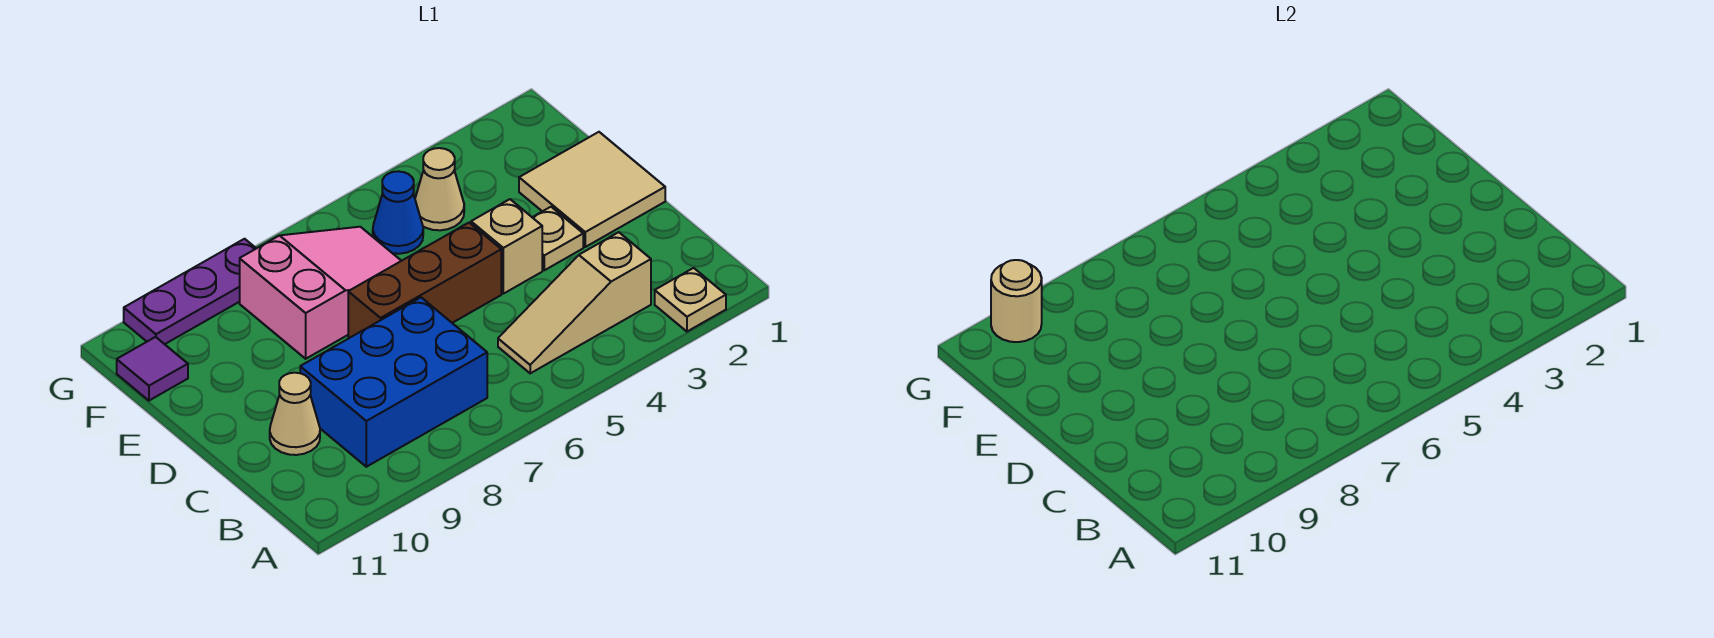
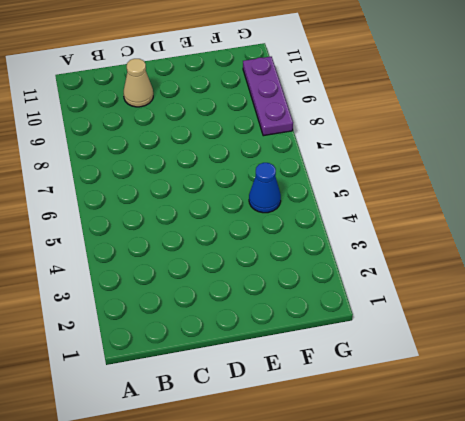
none -> tan 1x1 plate [655,268,726,332]
none -> tan 1x3 slope [498,232,651,373]
none -> blue 2x3 brick [300,298,487,467]

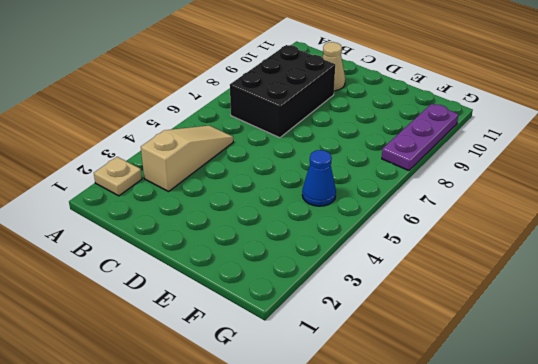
black 2x3 brick [230,45,335,138] -> blue 2x3 brick [300,298,487,467]
none -> tan 2x2 tile [519,132,665,247]
none -> tan 1x1 plate [532,207,583,270]
none -> tan 1x1 brick [471,199,542,294]

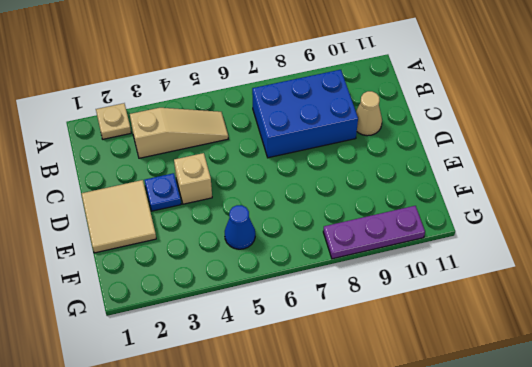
blue 1x1 plate [144,173,181,211] -> tan 1x1 plate [532,207,583,270]
none -> brown 1x3 brick [348,223,501,338]
none -> pink 2x3 slope [240,227,401,359]
none -> tan 1x1 cone [415,148,464,230]

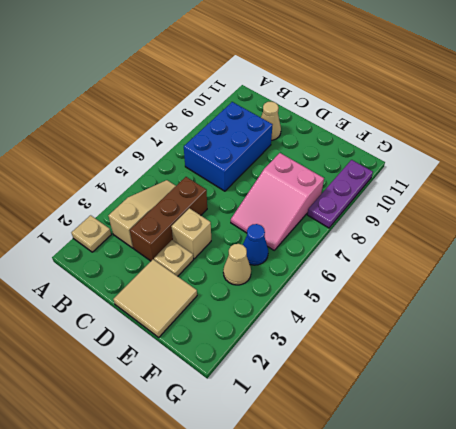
brown 1x3 brick [130,177,207,261] -> brown 1x3 brick moved to [348,223,501,338]
none -> purple 1x1 tile [117,337,188,401]
none -> tan 1x1 round brick [991,260,1042,342]

